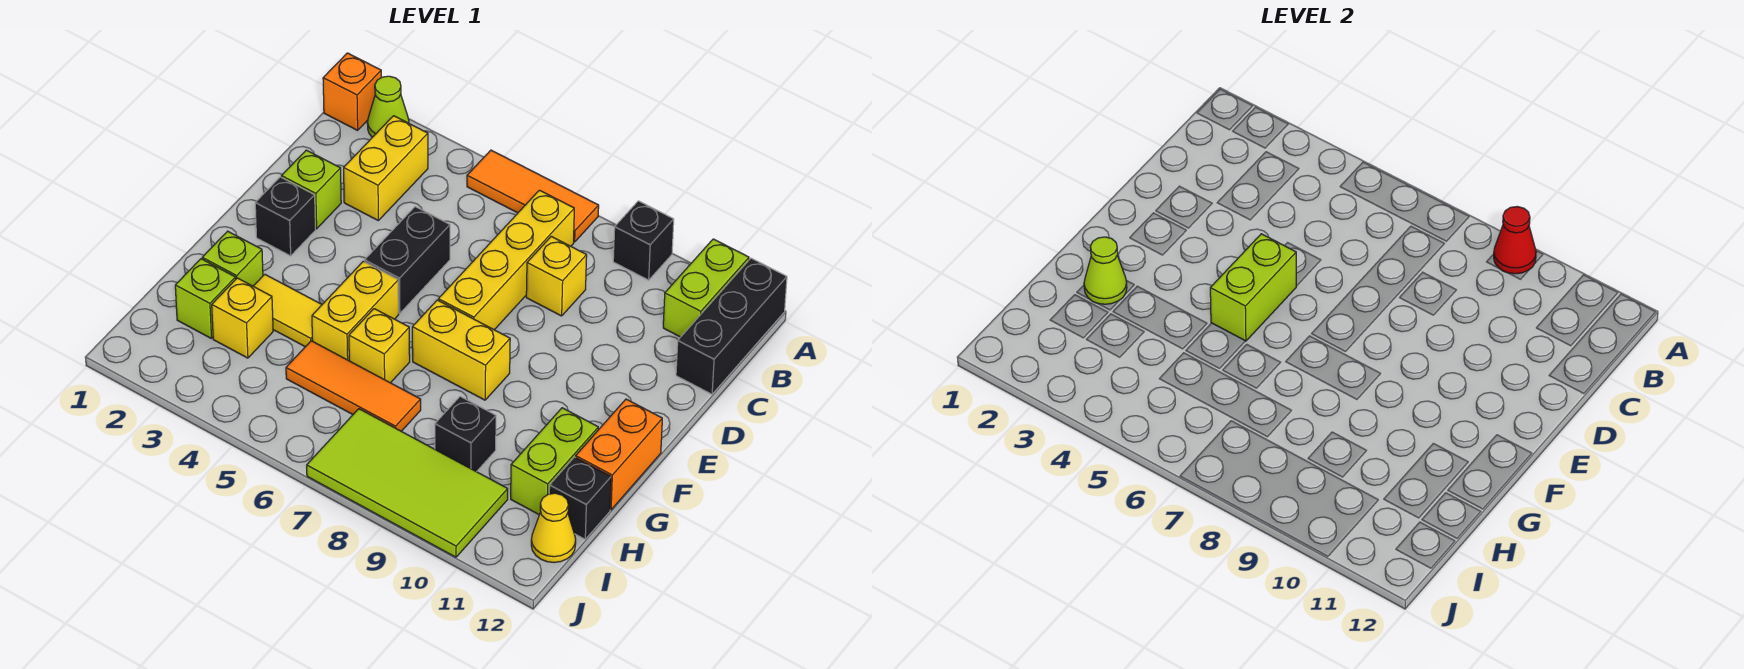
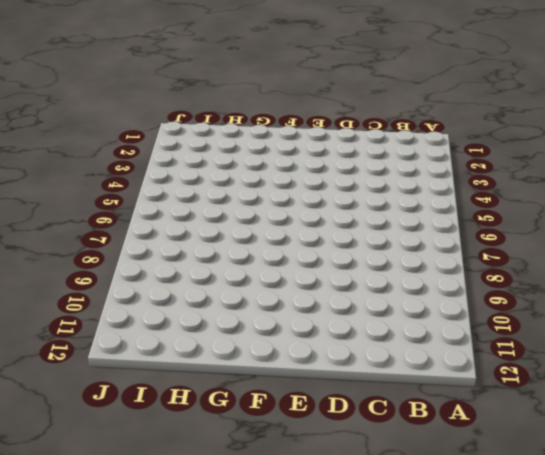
none -> orange 1x1 brick [323,53,381,130]
none -> lime 1x1 cone [367,76,409,137]
none -> orange 1x3 tile [467,150,599,242]

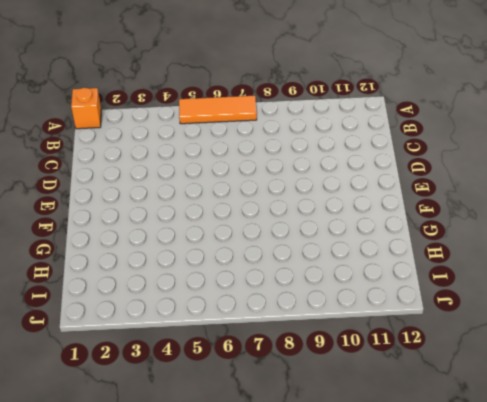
none -> lime 1x1 cone [367,76,409,137]
none -> black 1x1 brick [613,201,674,280]
none -> lime 1x2 brick [663,239,749,337]

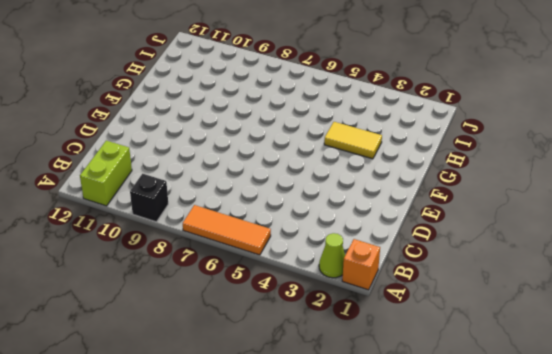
none -> black 1x3 brick [676,258,787,394]
none -> yellow 1x2 brick [344,116,428,220]
none -> yellow 1x4 brick [438,190,574,330]

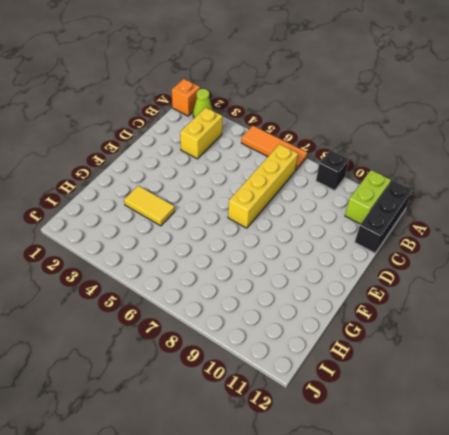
none -> yellow 1x1 brick [526,236,587,316]
none -> lime 1x1 brick [282,150,341,229]
none -> black 1x2 brick [365,207,450,313]

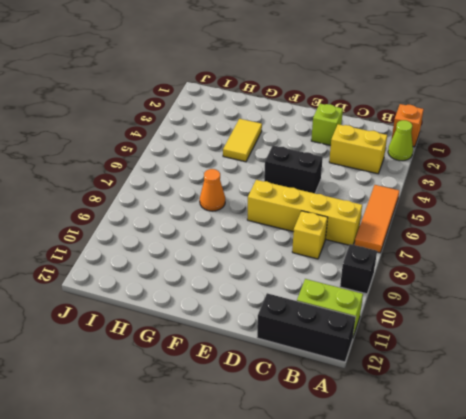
orange 1x1 cone [200,169,225,211] -> none
none -> black 1x1 brick [255,177,315,256]
none -> yellow 1x2 brick [312,261,399,361]
none -> yellow 1x2 brick [412,300,510,400]

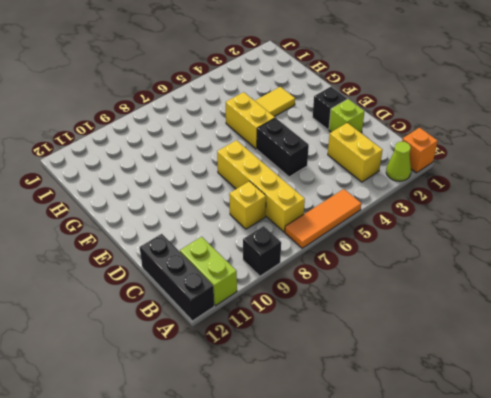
none -> yellow 1x2 brick [412,300,510,400]
none -> orange 1x2 brick [576,399,662,510]
none -> lime 1x1 brick [202,231,263,286]

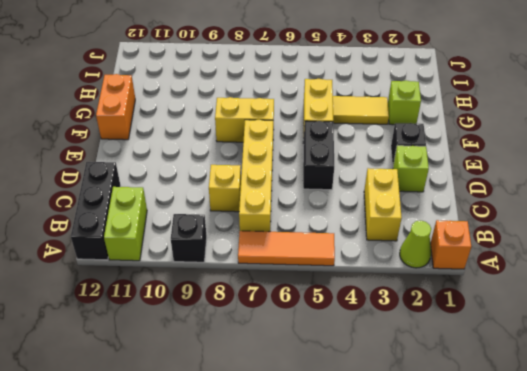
none -> yellow 1x1 brick [349,309,410,383]
none -> lime 1x2 brick [511,408,598,515]
none -> lime 1x1 brick [175,259,236,339]

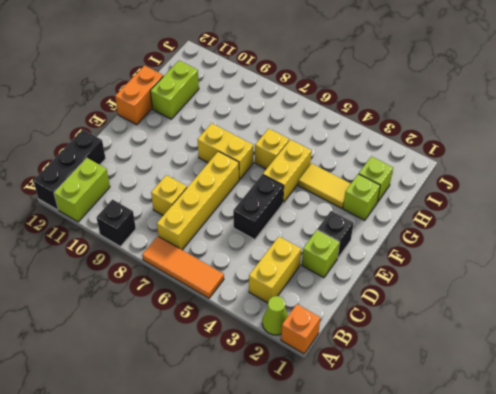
none -> yellow 1x1 brick [212,278,273,358]
none -> orange 1x3 tile [286,341,421,431]
none -> black 1x1 brick [435,396,496,472]

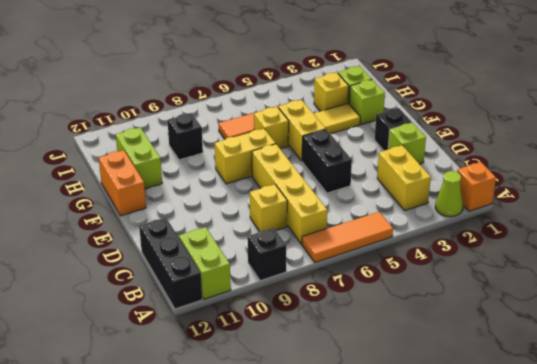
none -> black 1x1 brick [549,457,611,539]
none -> lime 2x4 tile [307,409,508,557]
none -> yellow 1x1 cone [531,493,576,562]

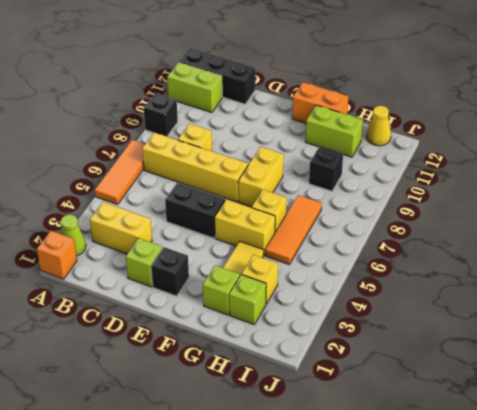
none -> black 1x1 brick [549,457,611,539]
none -> lime 2x4 tile [307,409,508,557]
none -> red 1x1 cone [1494,207,1536,274]

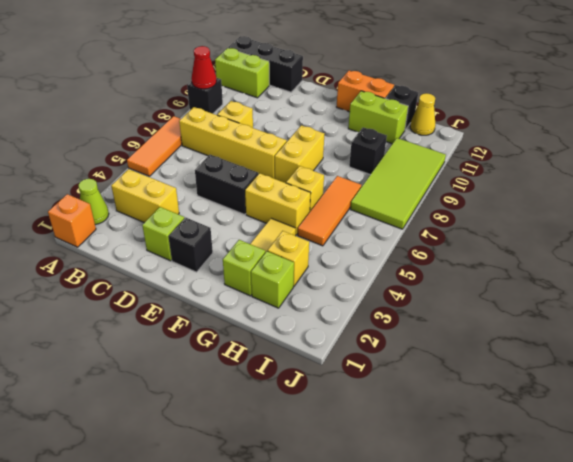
none -> lime 1x2 brick [1210,234,1296,341]
none -> lime 1x1 cone [1084,237,1127,304]

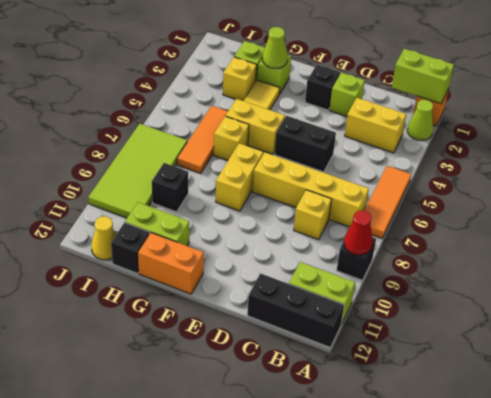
lime 1x2 brick [392,49,454,104] -> lime 1x2 brick moved to [1210,234,1296,341]

